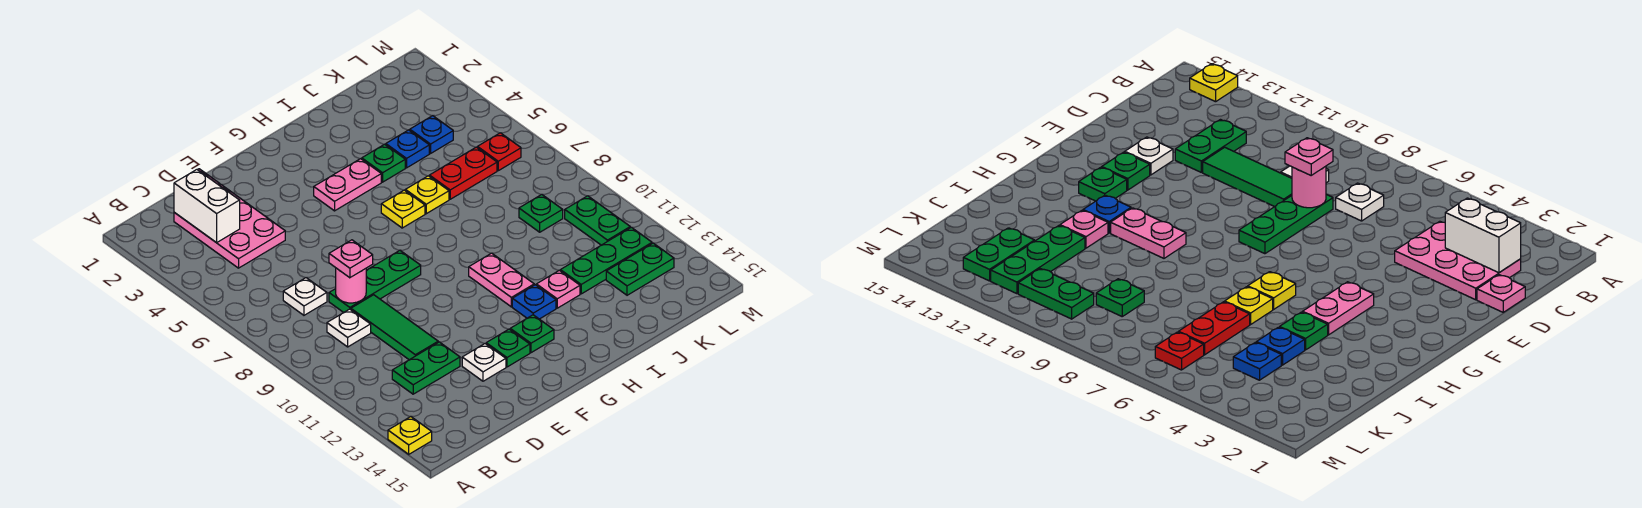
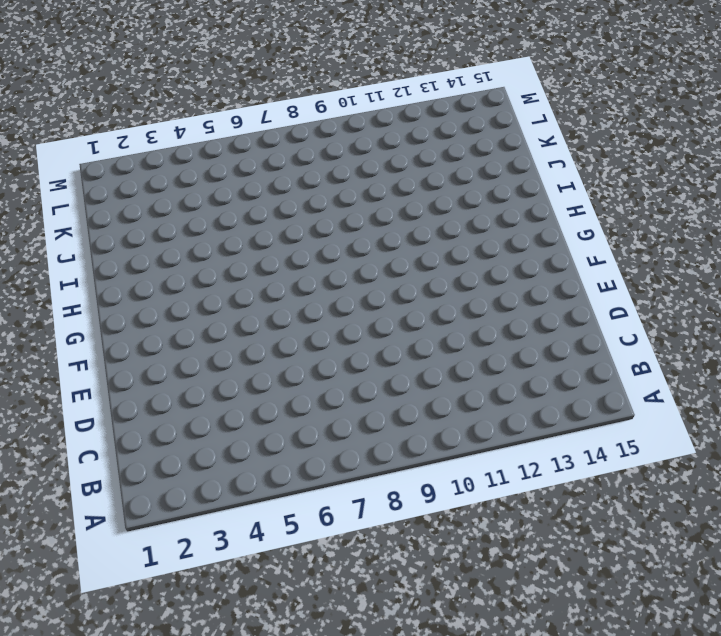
none -> yellow 1x1 plate [388,417,432,454]
none -> pink 2x3 plate [174,184,285,268]
none -> white 1x1 plate [283,278,327,315]

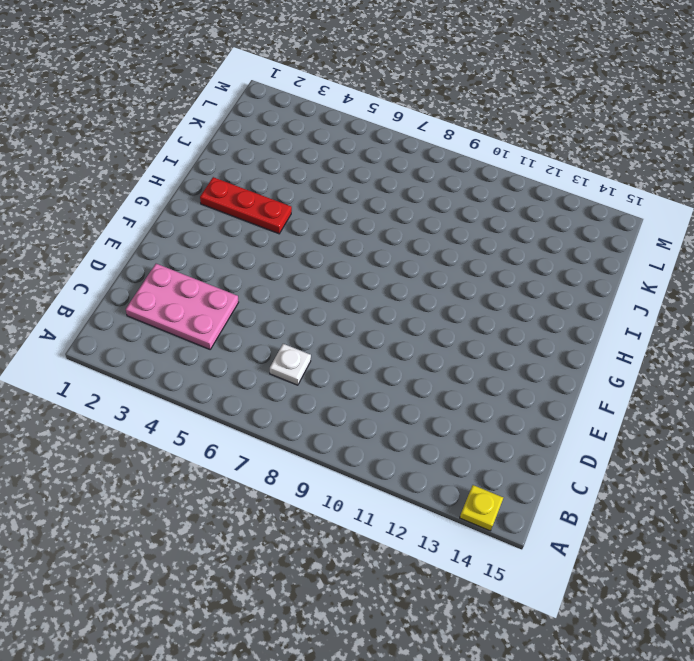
red 1x3 plate [200,177,292,234] -> pink 1x2 plate [314,159,381,211]
none -> white 1x1 plate [327,309,371,347]
none -> green 1x2 plate [392,342,460,394]
none -> pink 1x1 plate [1477,275,1525,312]

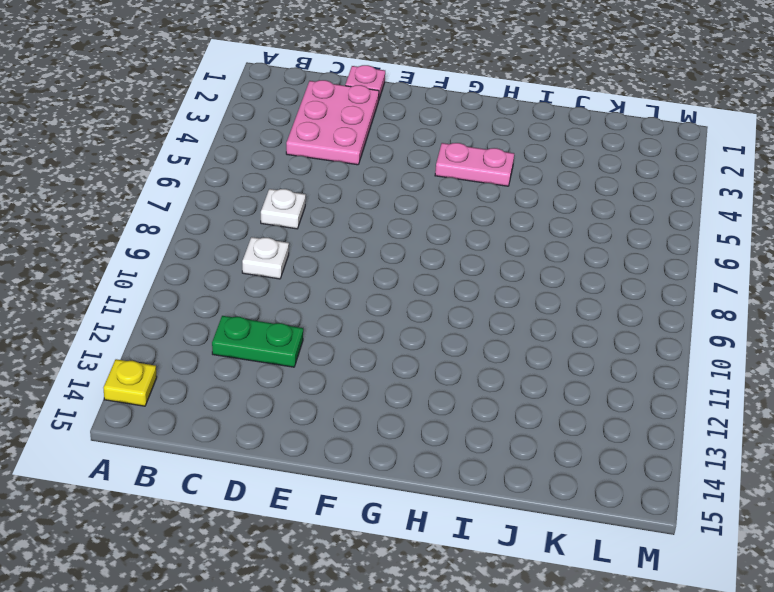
none -> green 1x3 plate [329,251,421,313]
none -> green 1x3 tile [351,295,438,360]
none -> white 1x1 plate [462,344,506,381]

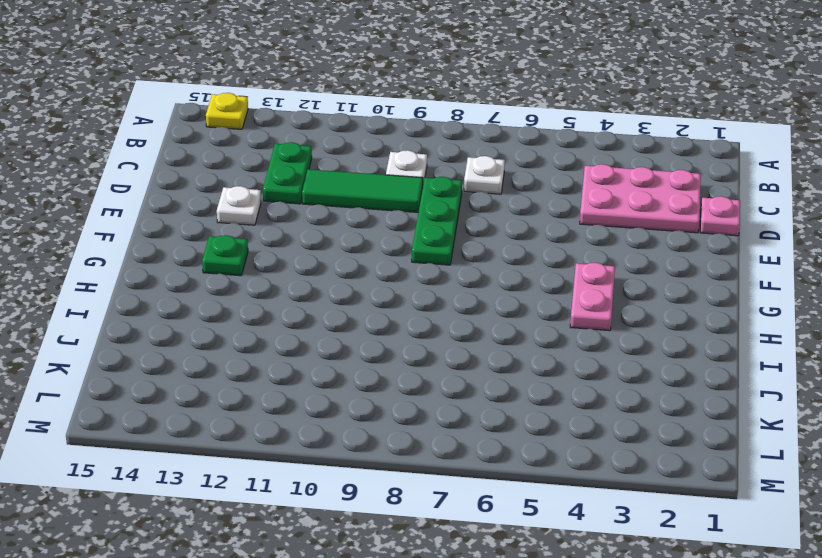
none -> green 1x1 plate [486,329,530,367]
none -> yellow 1x1 plate [381,190,425,228]
none -> pink 1x2 plate [469,253,534,307]

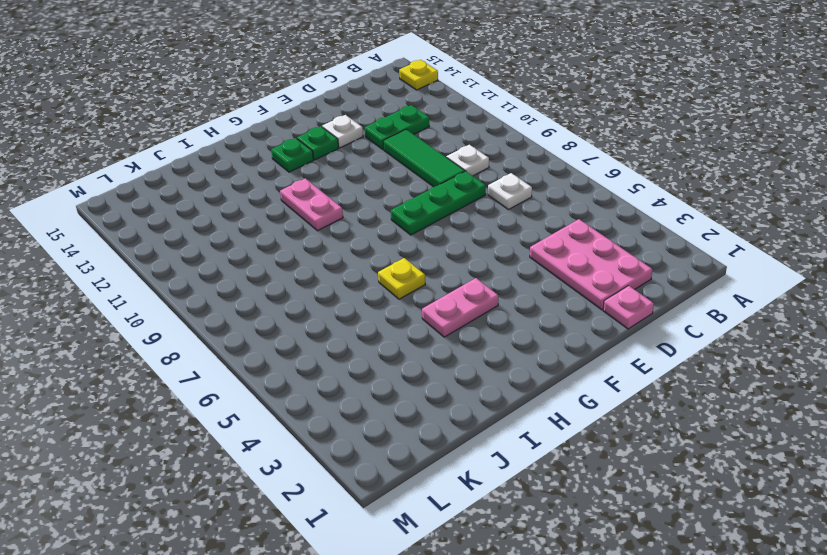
none -> blue 1x1 plate [512,285,556,319]
none -> green 1x1 plate [362,144,405,182]
none -> yellow 1x1 plate [405,176,449,214]

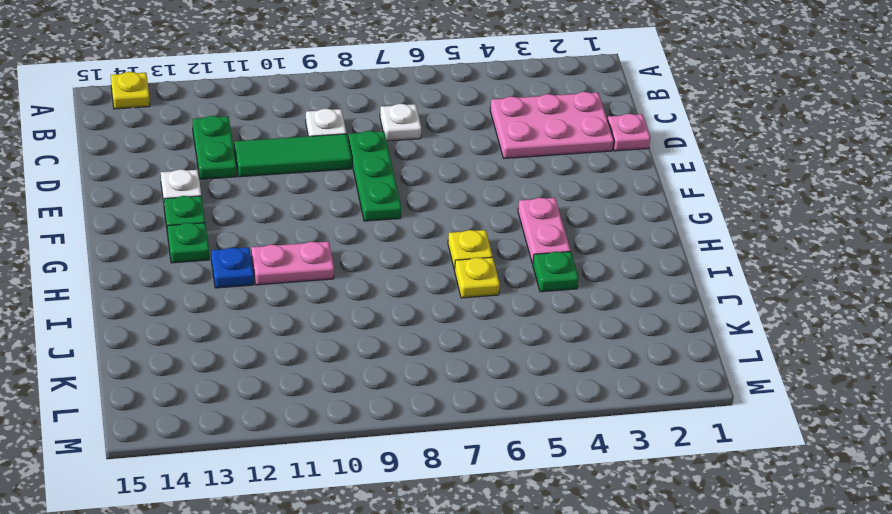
none -> pink 1x1 plate [536,270,580,308]
none -> blue 1x1 plate [386,130,429,168]
none -> red 1x2 plate [429,147,497,199]

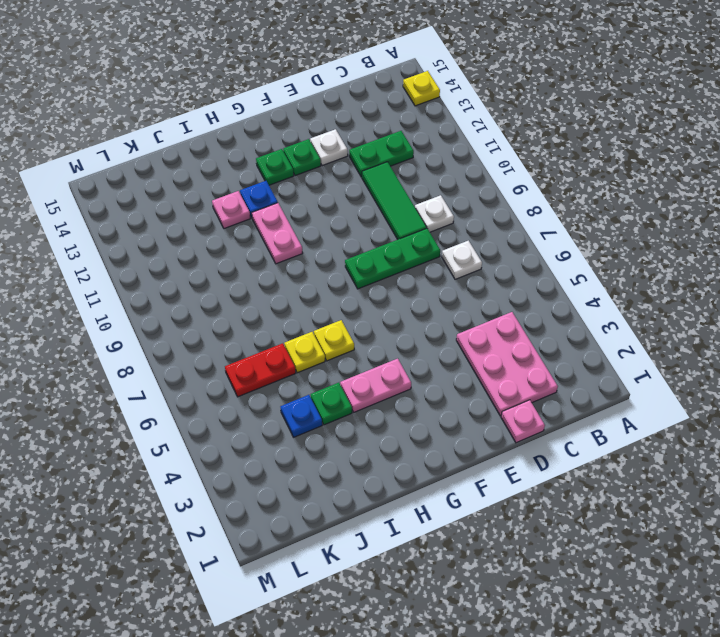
none -> green 1x3 plate [560,227,652,294]
none -> blue 1x1 plate [410,116,453,153]
none -> green 1x1 plate [519,194,563,232]

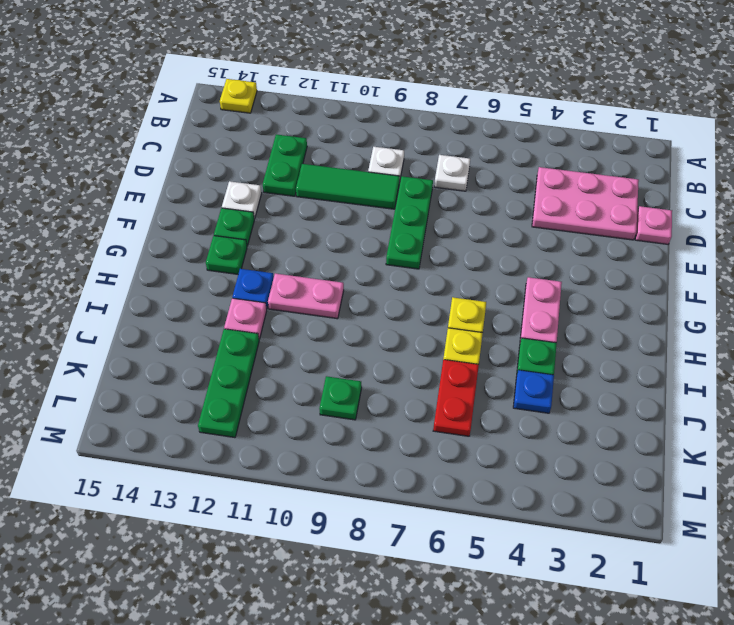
none -> blue 1x1 plate [410,116,453,153]
none -> green 1x2 plate [606,243,674,295]
none -> red 1x1 plate [477,133,521,171]

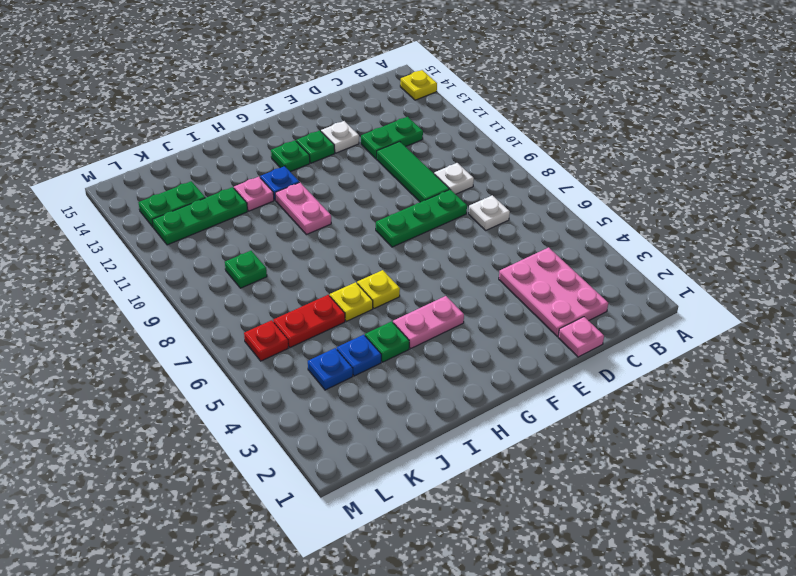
none -> green 1x2 plate [565,196,630,245]
none -> white 1x2 brick [174,170,240,243]
none -> pink 1x1 round brick [336,268,366,303]

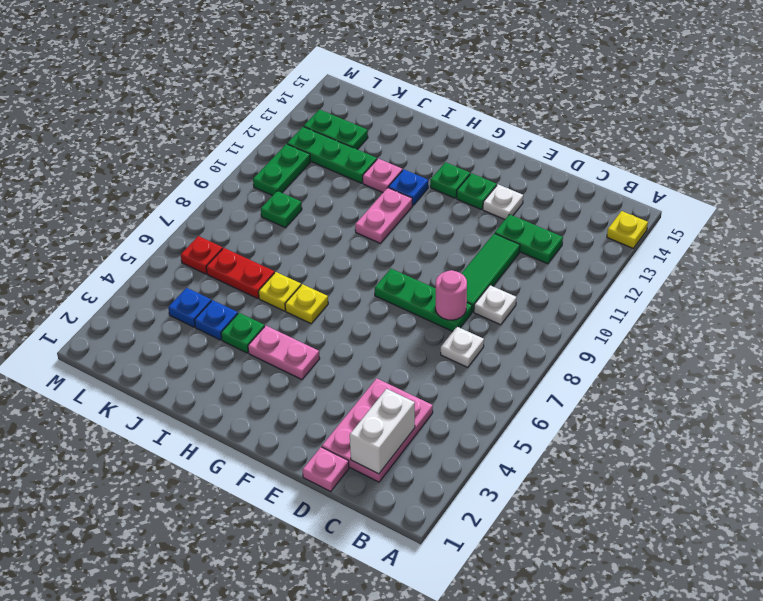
none -> pink 1x1 plate [329,240,373,278]

